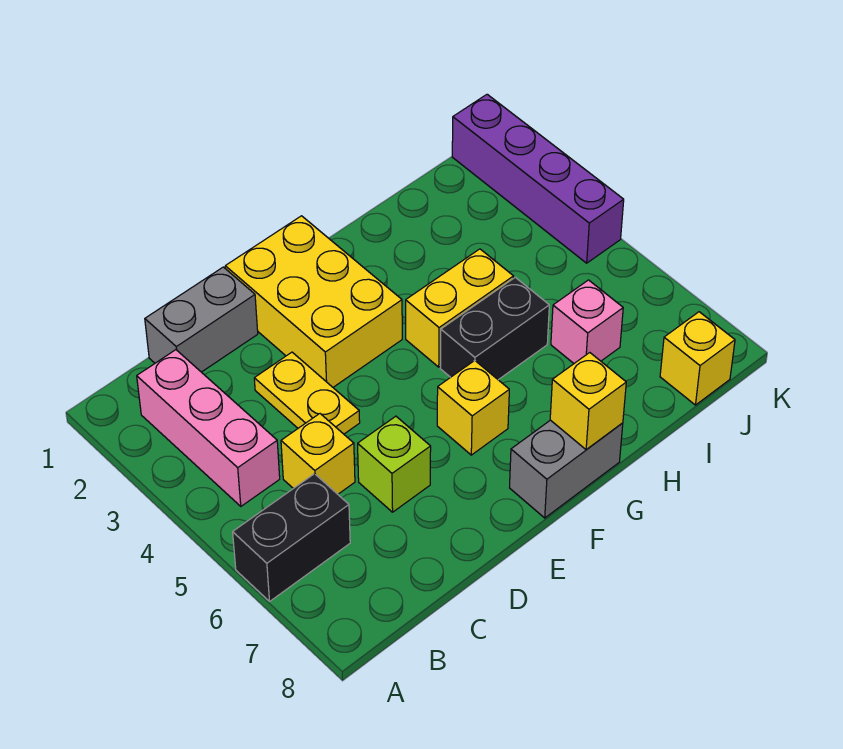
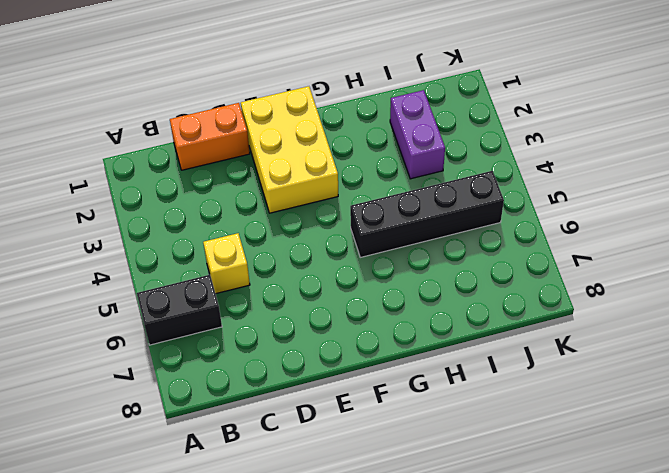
orange 1x2 brick [170,103,250,170] -> grey 1x2 brick [145,267,258,372]
black 1x4 brick [350,171,504,257] -> black 1x2 brick [440,277,549,380]
purple 1x2 brick [390,90,445,179] -> none
none -> pink 1x3 brick [137,350,280,506]
none -> yellow 1x2 plate [254,352,360,434]
none -> lime 1x1 brick [358,416,431,512]

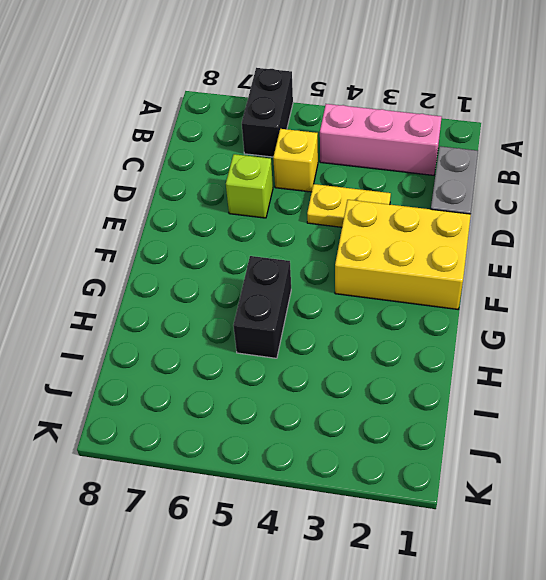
none -> yellow 1x1 brick [437,361,509,455]
none -> grey 1x2 brick [510,420,623,518]
none -> yellow 1x2 brick [406,249,514,367]

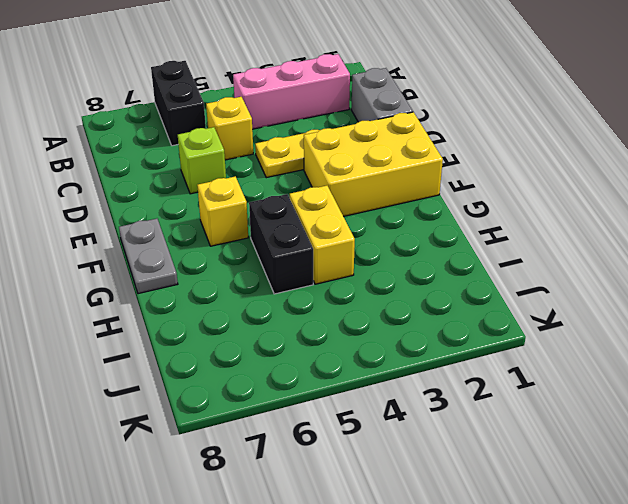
grey 1x2 plate [119,219,178,294] -> grey 1x2 brick [510,420,623,518]
none -> pink 1x1 brick [551,280,623,363]
none -> yellow 1x1 brick [660,312,735,405]
none -> purple 1x4 brick [452,94,624,263]

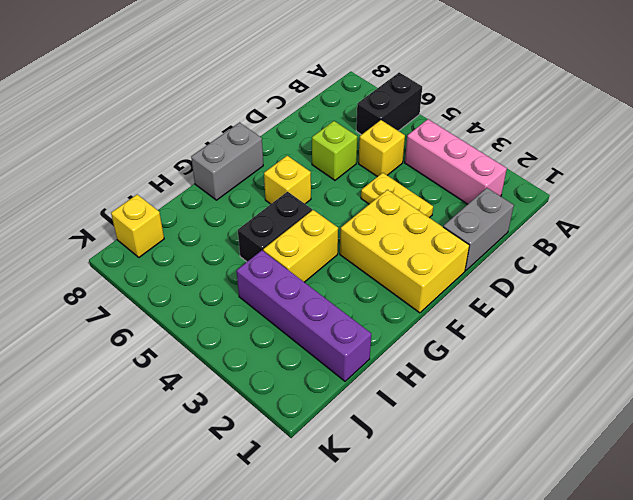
purple 1x4 brick [237,250,371,381] -> purple 1x4 brick moved to [452,94,624,263]
none -> pink 1x1 brick [551,280,623,363]
none -> yellow 1x1 brick [550,353,626,450]

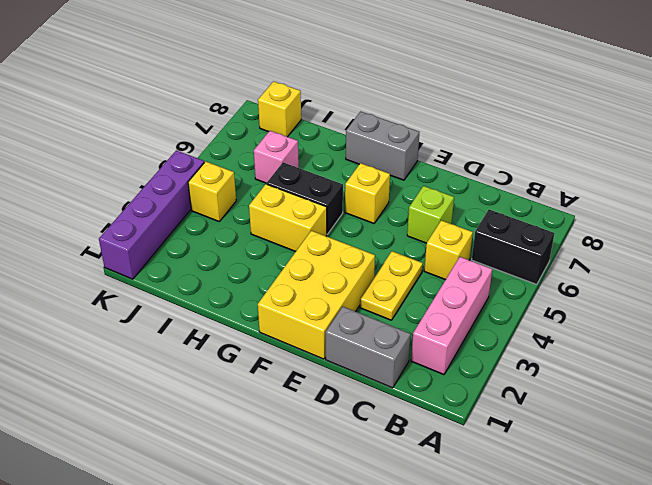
yellow 1x1 brick [188,161,236,221] -> yellow 1x1 brick moved to [550,353,626,450]

